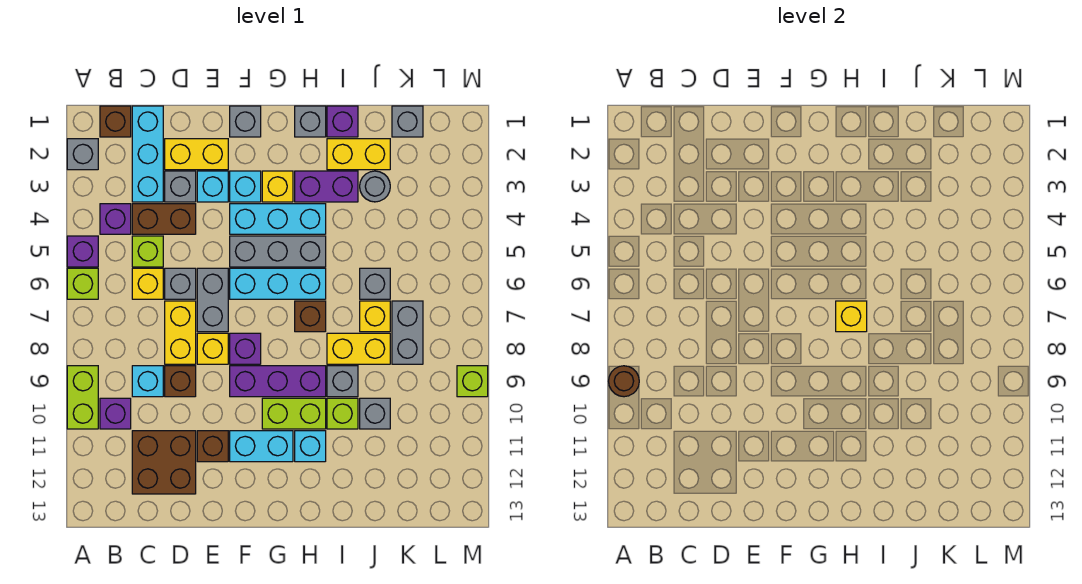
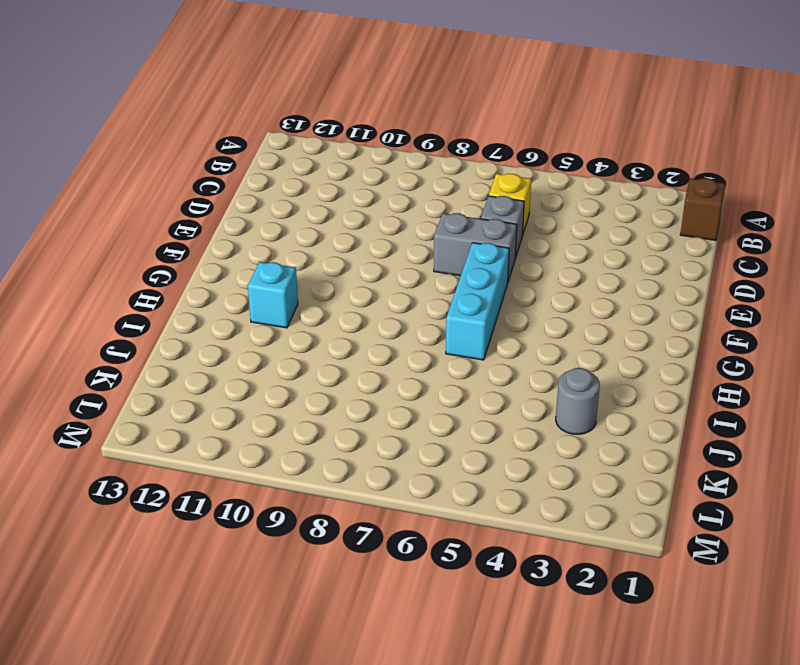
none -> grey 1x1 brick [67,139,98,170]
none -> purple 1x1 brick [67,236,98,267]
none -> lime 1x1 brick [67,268,98,299]
none -> lime 1x2 brick [67,366,98,429]

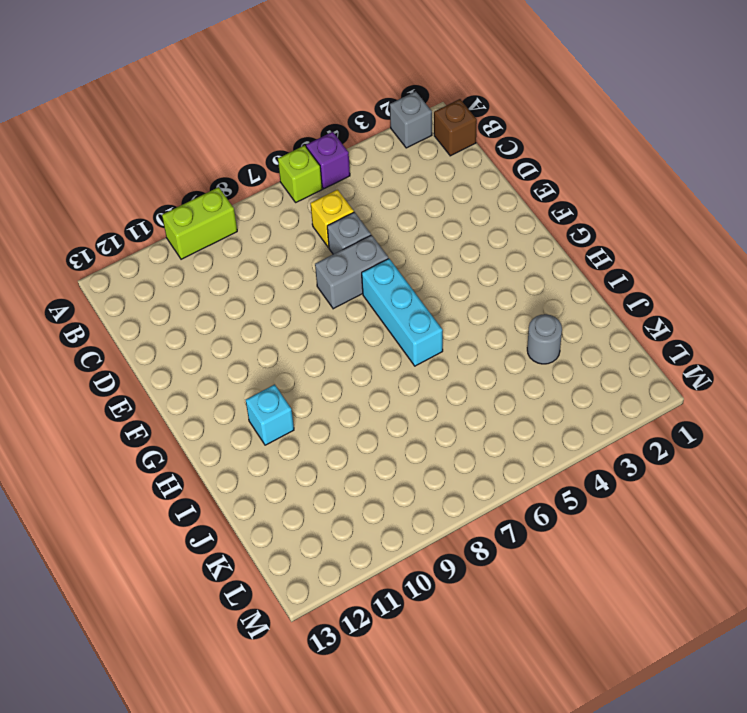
none -> purple 1x1 brick [100,204,131,234]
none -> purple 1x1 brick [100,398,131,429]
none -> cyan 1x3 brick [132,106,163,202]
none -> brown 1x2 brick [132,204,196,234]

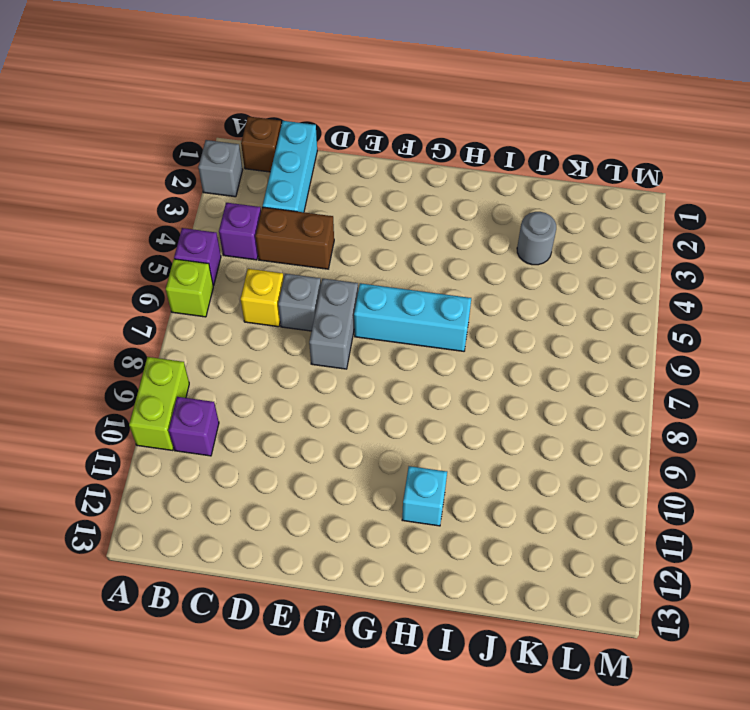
none -> lime 1x1 brick [132,236,163,267]
none -> cyan 1x1 brick [132,366,163,397]
none -> brown 2x2 brick [132,431,196,494]
none -> yellow 1x2 brick [165,139,228,170]

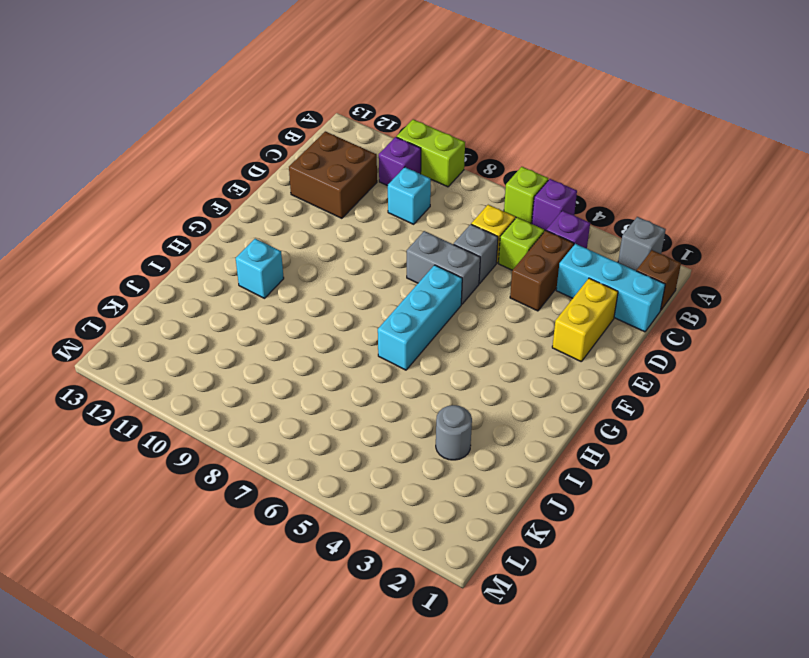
none -> grey 1x1 brick [165,171,196,202]
none -> yellow 1x2 brick [165,301,196,364]
none -> brown 1x1 brick [165,366,196,397]
none -> cyan 1x1 brick [197,171,228,202]

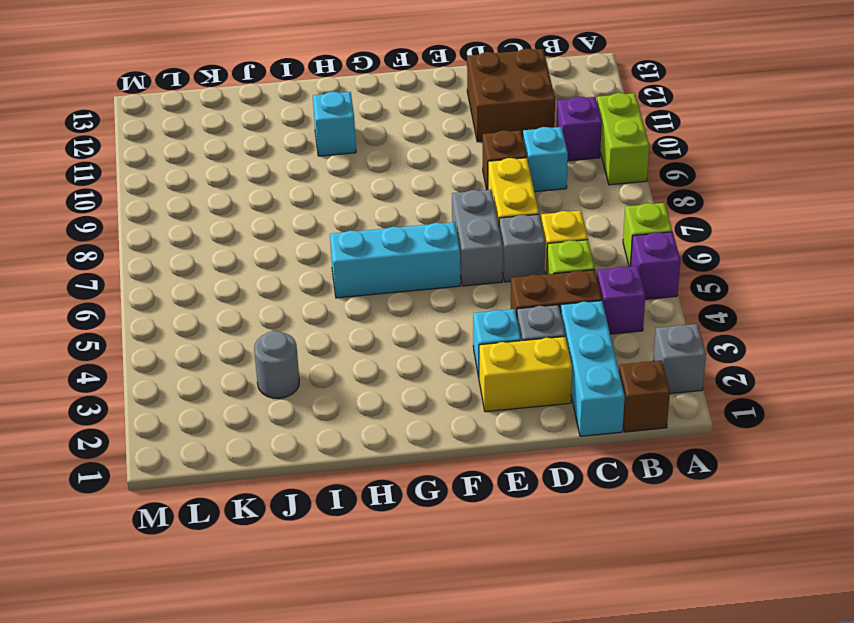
none -> yellow 1x1 brick [197,333,228,364]
none -> brown 1x1 brick [197,431,228,462]
none -> grey 1x1 brick [230,106,261,137]
none -> cyan 1x1 brick [230,171,261,202]

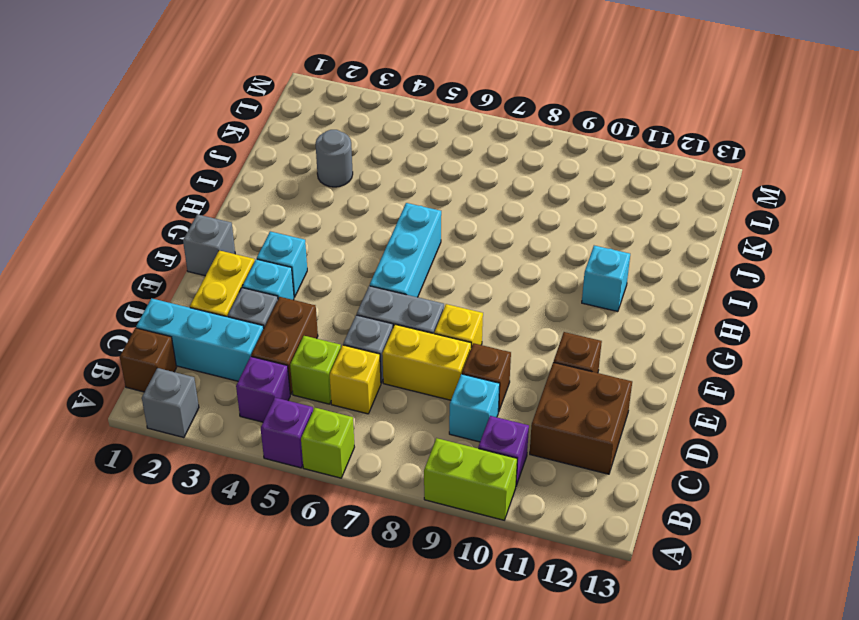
none -> cyan 1x3 brick [230,204,326,234]
none -> grey 1x3 brick [230,236,326,267]
none -> purple 1x1 brick [230,333,261,364]
none -> purple 1x3 brick [230,366,326,397]

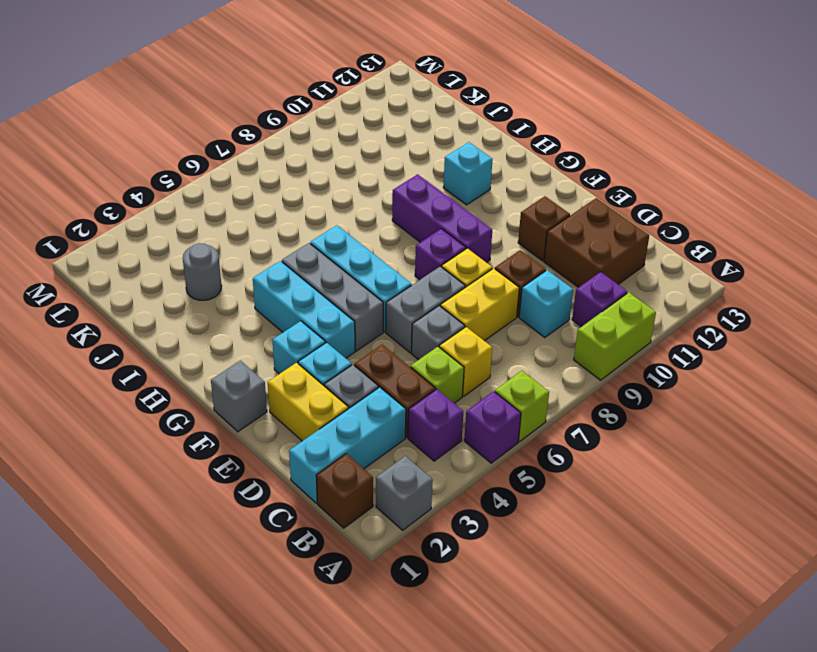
none -> cyan 1x2 brick [230,431,293,462]
none -> yellow 1x1 brick [262,171,293,202]
none -> lime 1x2 brick [262,398,326,429]
none -> grey 1x1 brick [295,106,326,137]

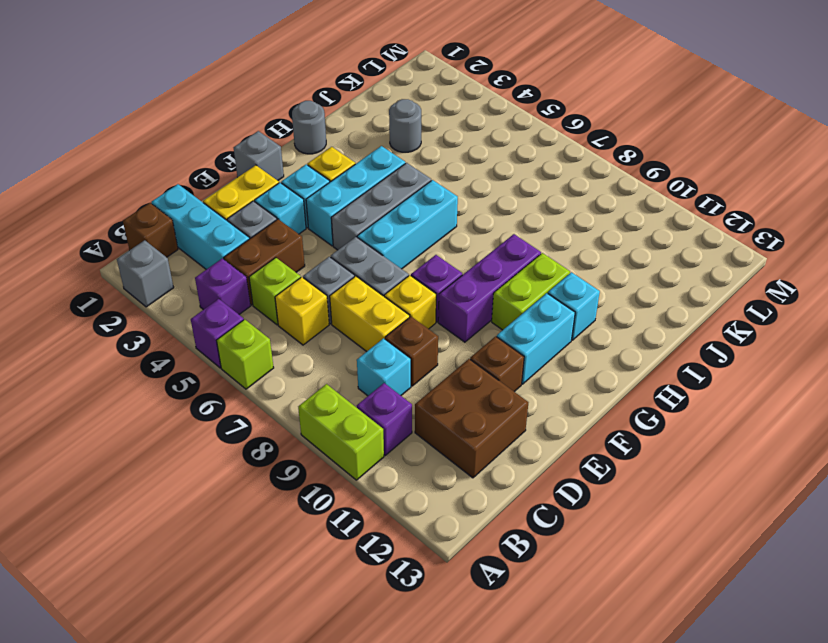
grey 1x1 round brick [292,101,326,154] -> grey 1x1 brick [295,106,326,137]
none -> purple 1x2 brick [295,171,358,202]
none -> brown 1x1 brick [295,301,326,332]
none -> purple 1x1 brick [327,106,358,137]
none -> yellow 1x2 brick [327,139,390,170]

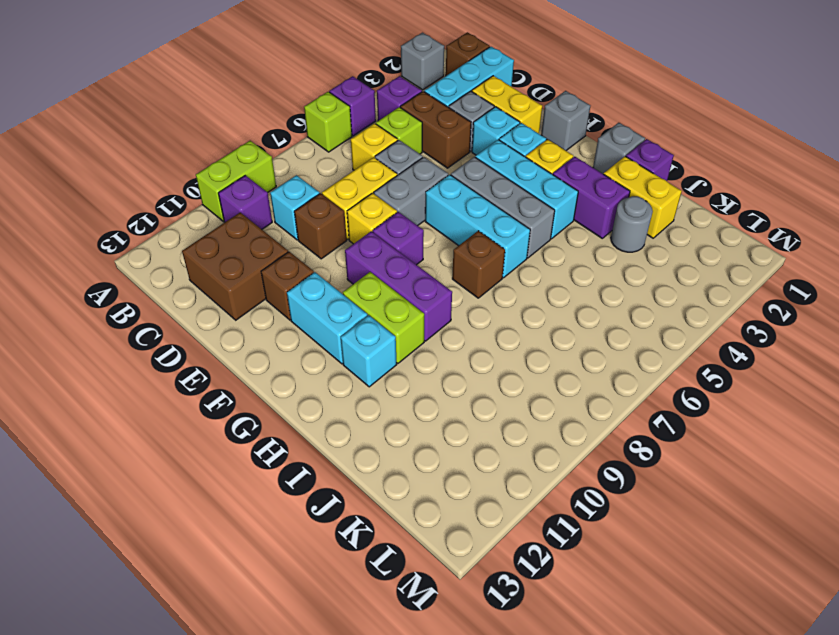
none -> yellow 1x2 brick [327,333,390,364]
none -> grey 1x1 brick [327,366,358,397]
none -> lime 1x1 brick [327,398,358,429]
none -> grey 1x1 brick [360,268,390,299]

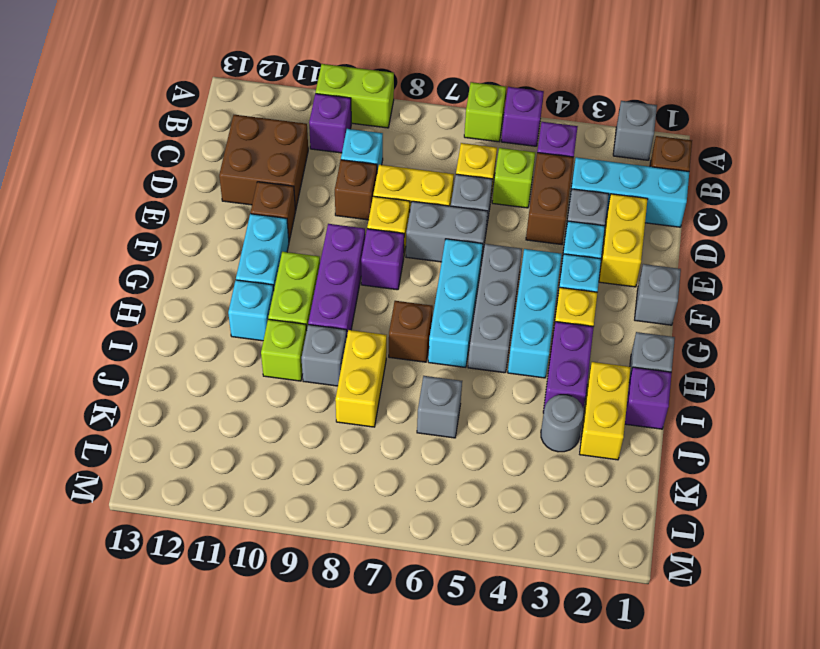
none -> yellow 1x1 brick [360,301,390,332]
none -> grey 1x1 brick [360,398,390,429]
none -> grey 1x1 brick [392,106,423,137]
none -> grey 1x2 brick [392,301,423,364]

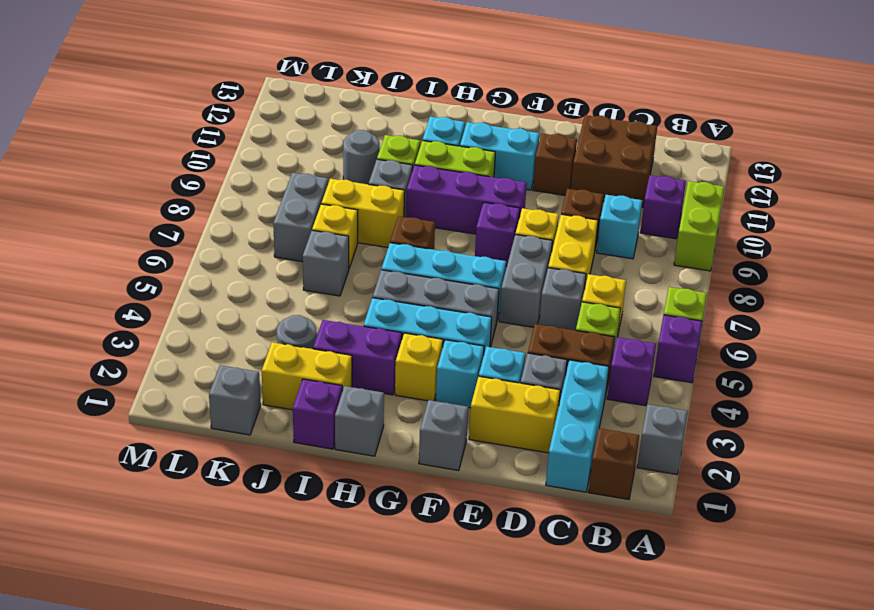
grey 1x1 round brick [343,130,380,184] -> grey 1x1 brick [360,398,390,429]
none -> lime 1x1 brick [457,366,488,397]
none -> brown 1x1 round brick [609,366,639,397]
none -> yellow 1x1 brick [836,301,867,332]

